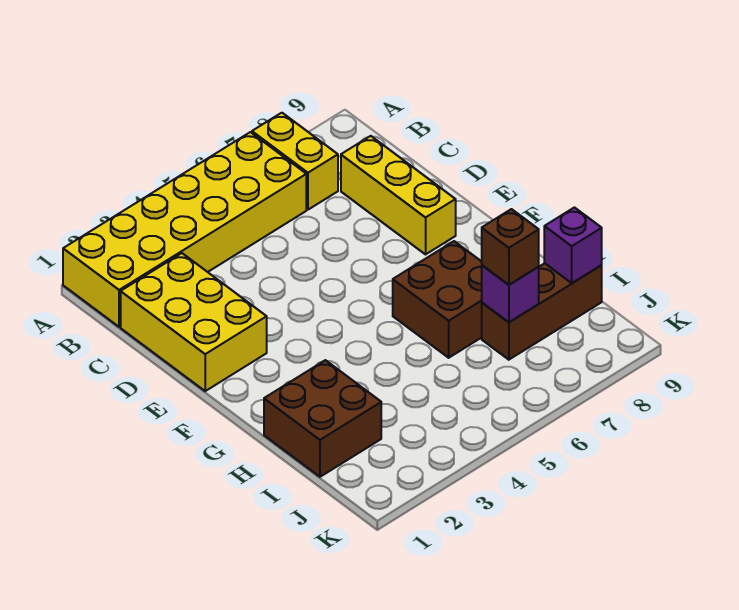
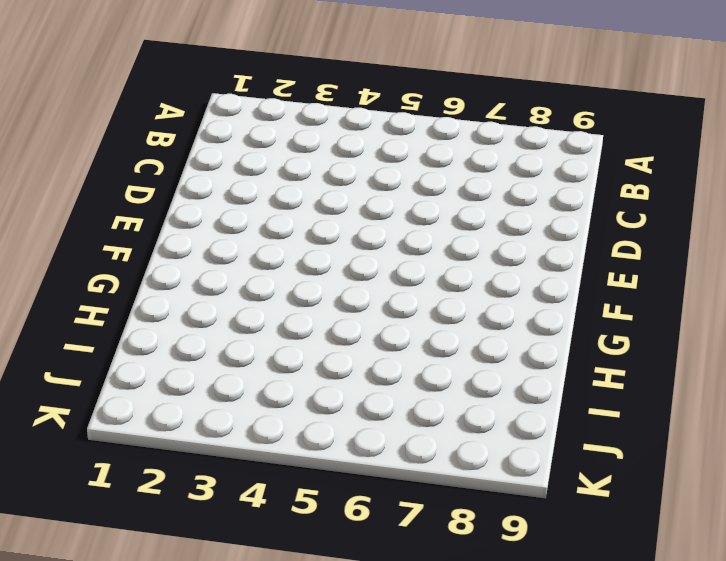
none -> yellow 2x6 brick [63,132,306,327]
none -> yellow 1x2 brick [252,113,338,210]

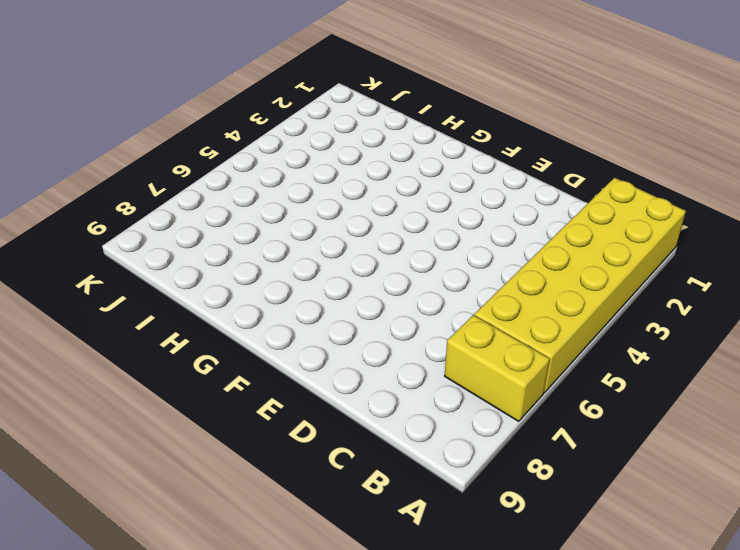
none -> yellow 2x3 brick [121,253,267,391]
none -> yellow 1x3 brick [341,136,456,254]

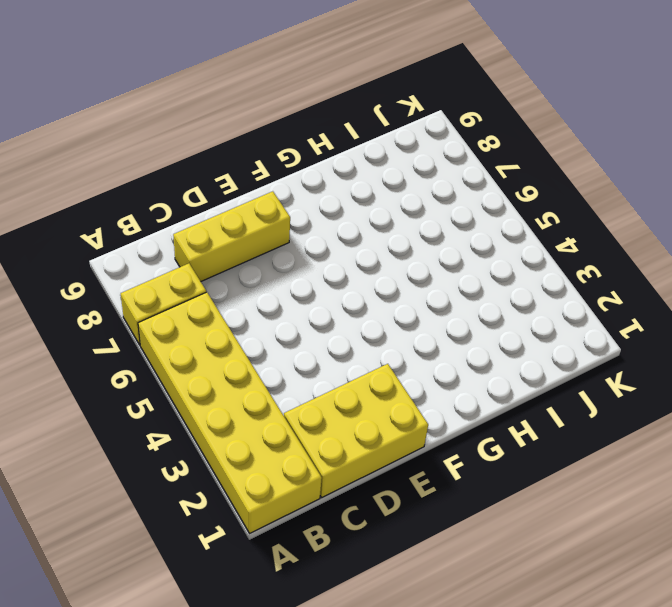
none -> brown 2x2 brick [393,241,482,358]
none -> brown 2x2 brick [264,360,381,477]

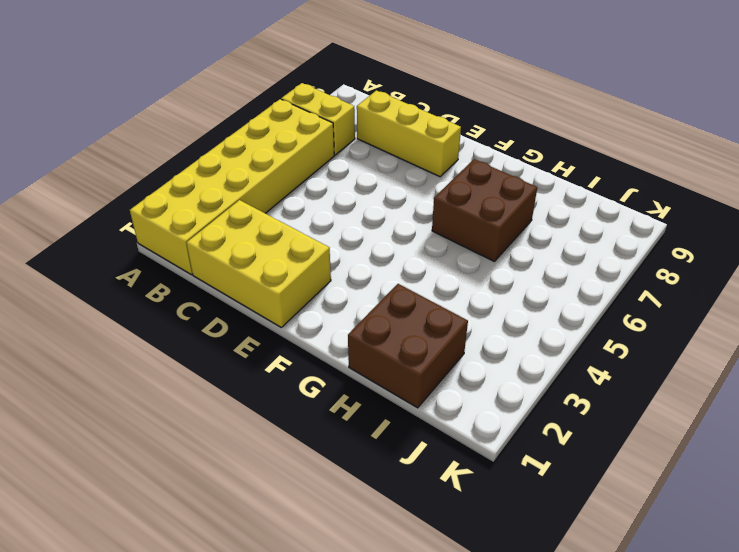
none -> brown 1x3 brick [482,263,602,360]
none -> purple 1x1 brick [482,265,539,322]

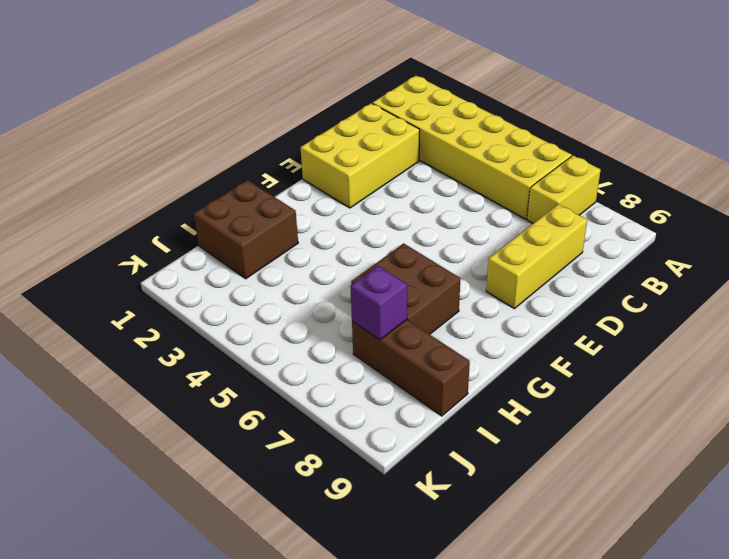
none -> purple 1x1 brick [544,208,602,283]
none -> brown 1x1 brick [482,209,539,285]

